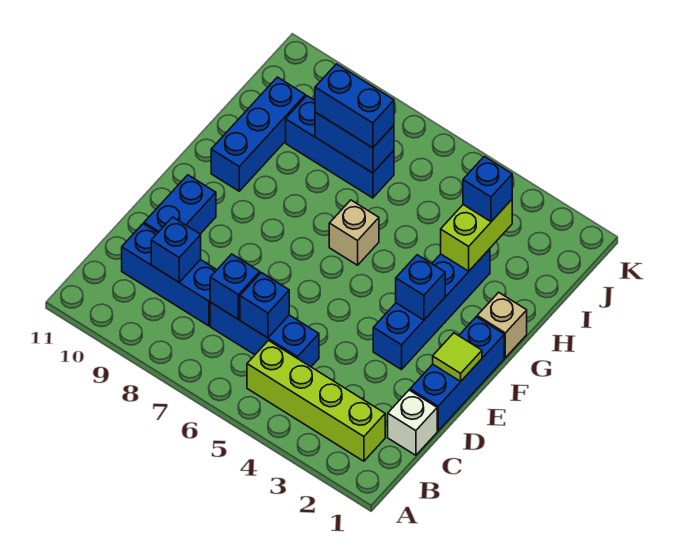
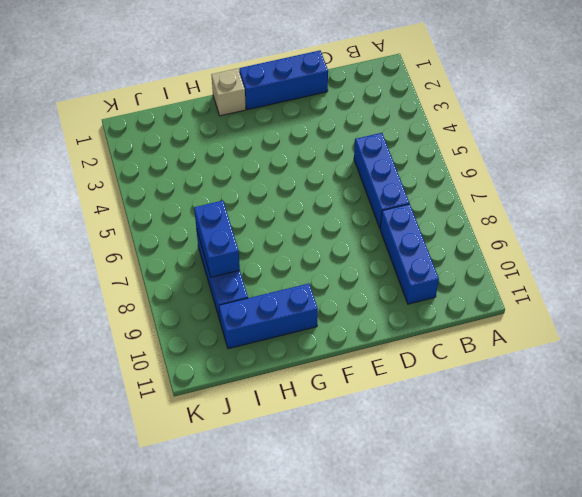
none -> lime 1x4 brick [247,341,385,461]
none -> white 1x1 brick [388,390,437,455]
none -> blue 1x2 brick [144,175,216,234]

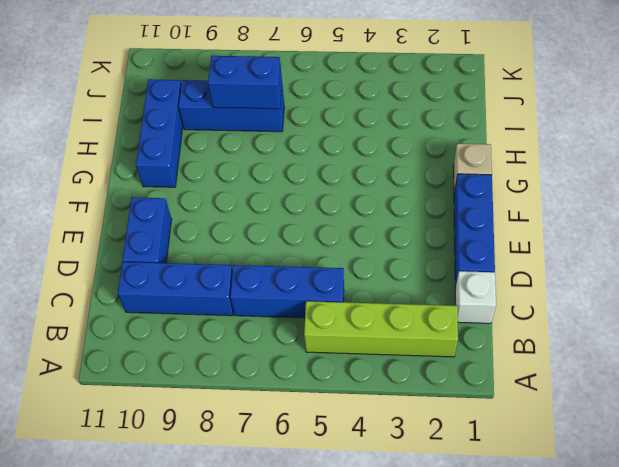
none -> blue 1x4 brick [373,249,490,370]
none -> tan 1x1 brick [329,200,379,265]
none -> blue 1x1 brick [240,273,289,338]

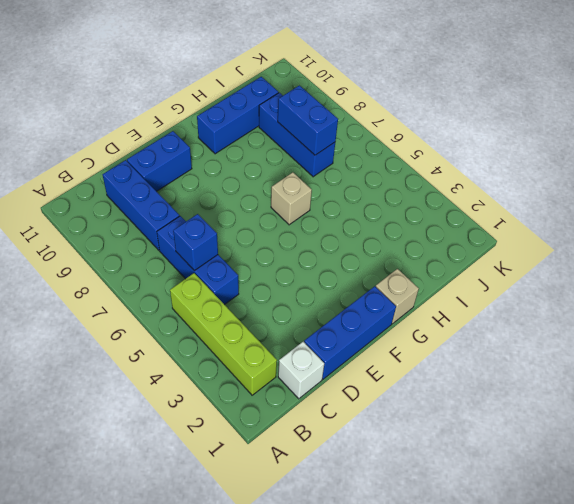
none -> blue 1x4 brick [373,249,490,370]
none -> blue 1x1 brick [210,254,260,320]
none -> blue 1x1 brick [151,217,201,282]

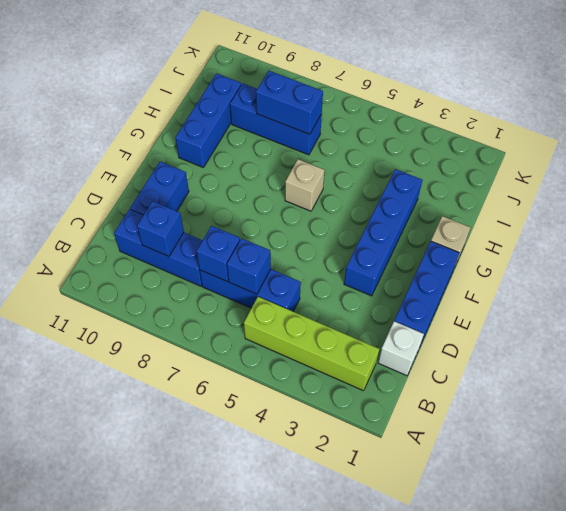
none -> lime 1x1 tile [433,333,482,381]
none -> blue 1x1 brick [396,255,445,320]
none -> lime 1x2 brick [441,200,512,271]

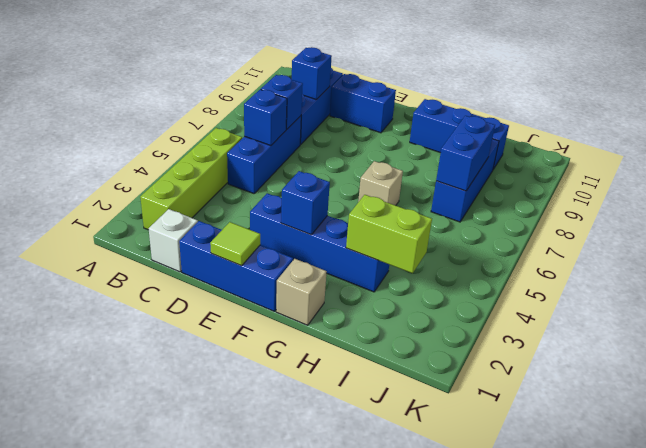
none -> blue 1x1 brick [463,156,512,222]
none -> blue 1x2 brick [315,64,394,148]

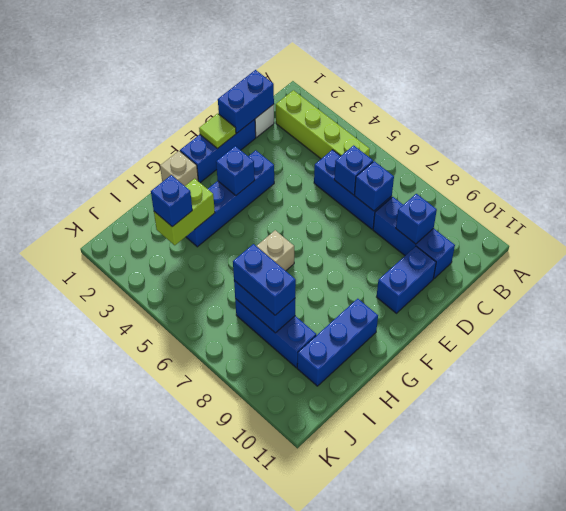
blue 1x2 brick [218,70,274,133] -> none

